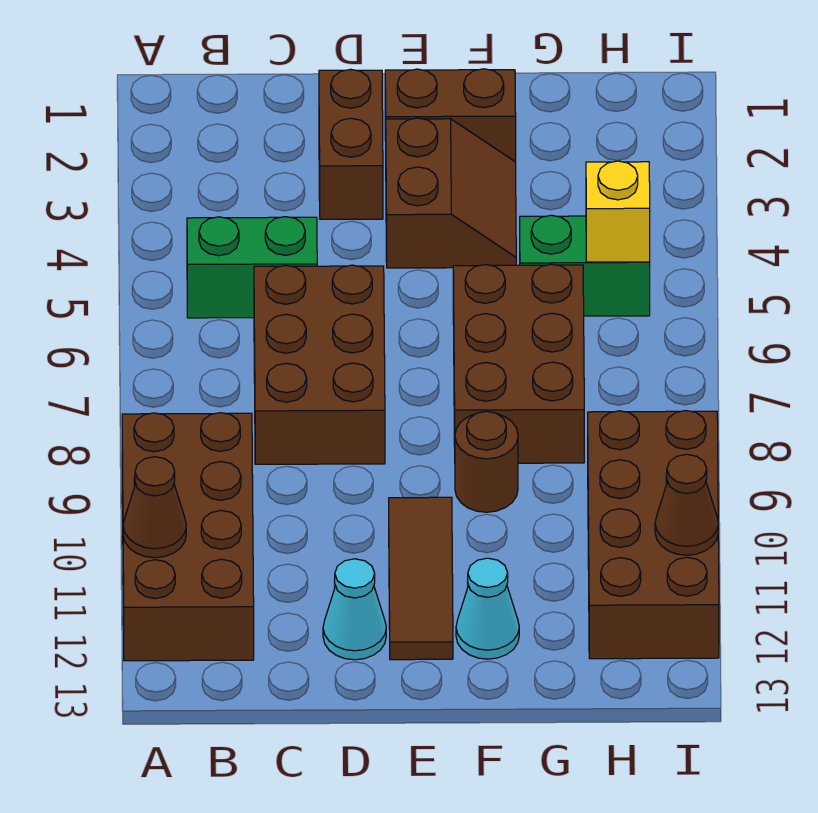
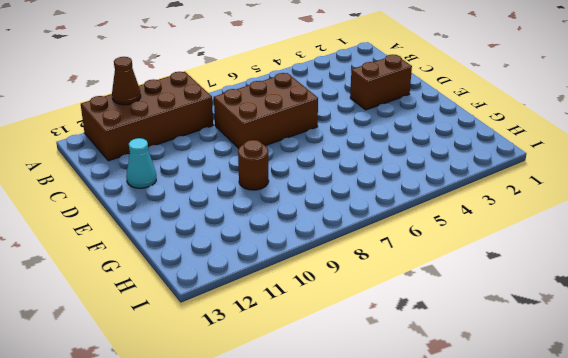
none -> green 1x2 brick [187,217,317,318]
none -> brown 1x2 brick [385,69,516,162]
none -> brown 2x2 slope [386,118,516,268]

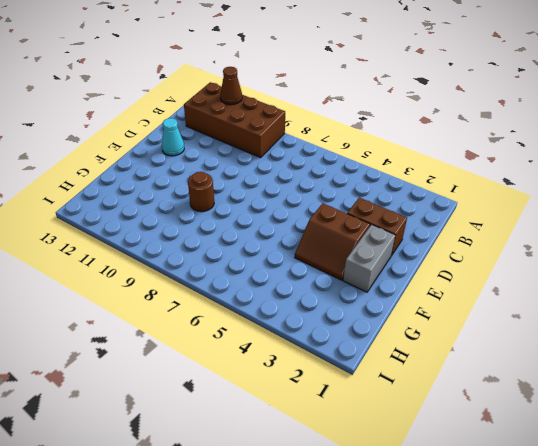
grey 1x2 brick [343,225,396,292] -> brown 1x2 brick [385,69,516,162]
none -> green 1x2 brick [187,217,317,318]
none -> brown 2x3 brick [254,265,385,464]
none -> brown 1x3 tile [389,497,453,660]

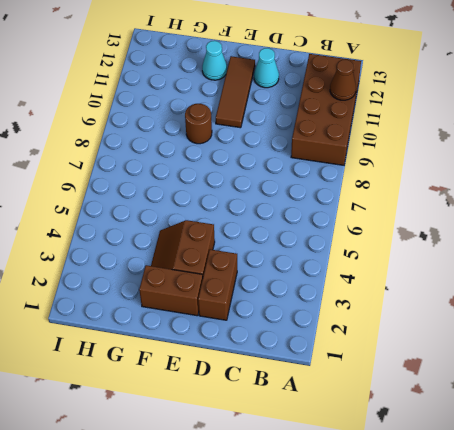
none -> green 1x2 brick [187,217,317,318]
none -> brown 2x3 brick [254,265,385,464]
none -> brown 2x3 brick [453,264,584,463]

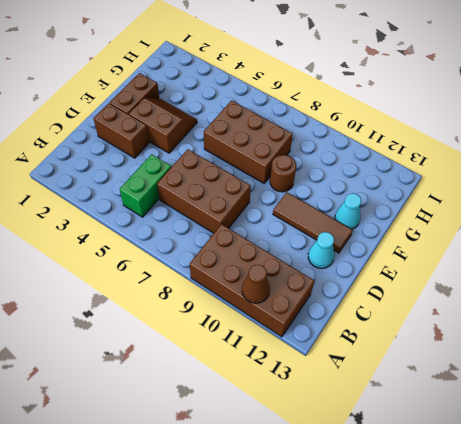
none -> green 1x2 brick [520,215,650,316]
none -> brown 2x4 brick [588,411,719,659]
none -> yellow 1x1 brick [586,161,650,262]

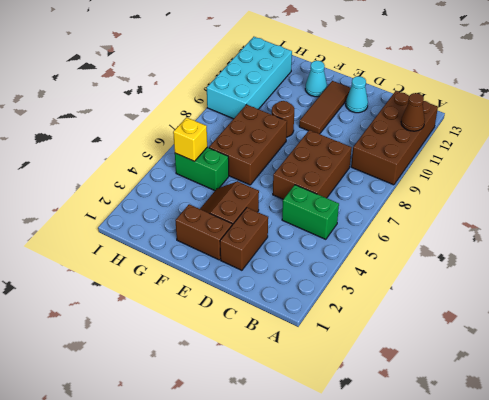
cyan 2x4 brick [207,37,292,119] -> brown 2x4 brick [588,411,719,659]
none -> brown 1x1 cone [655,454,718,555]

